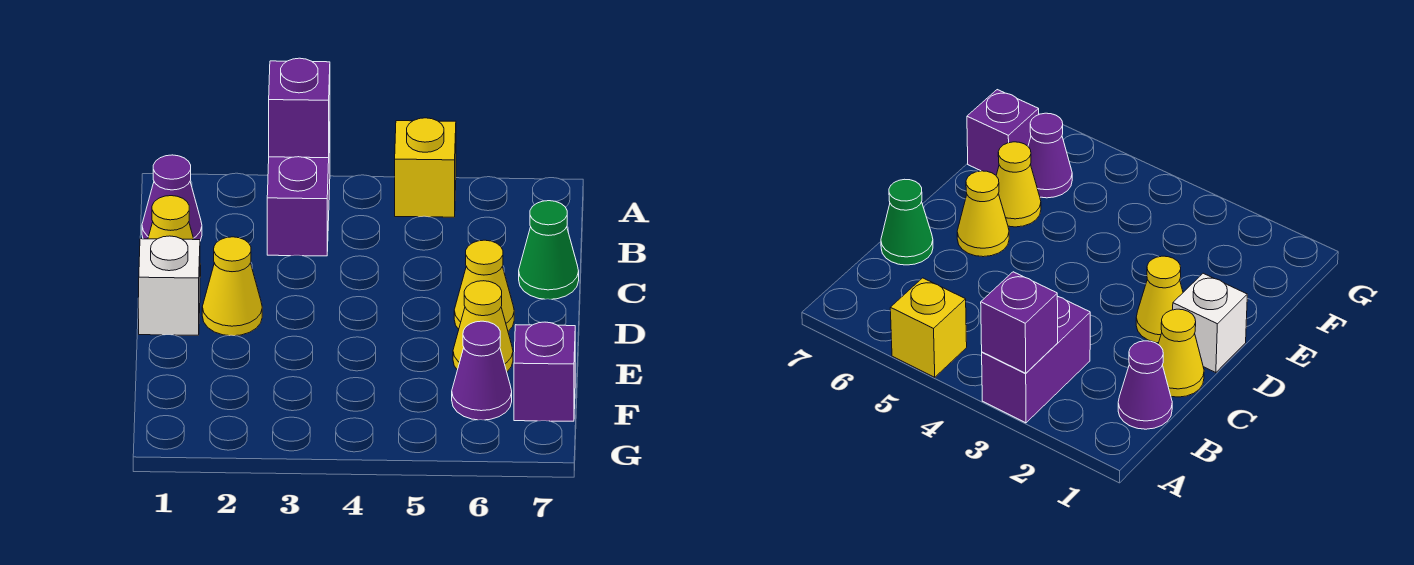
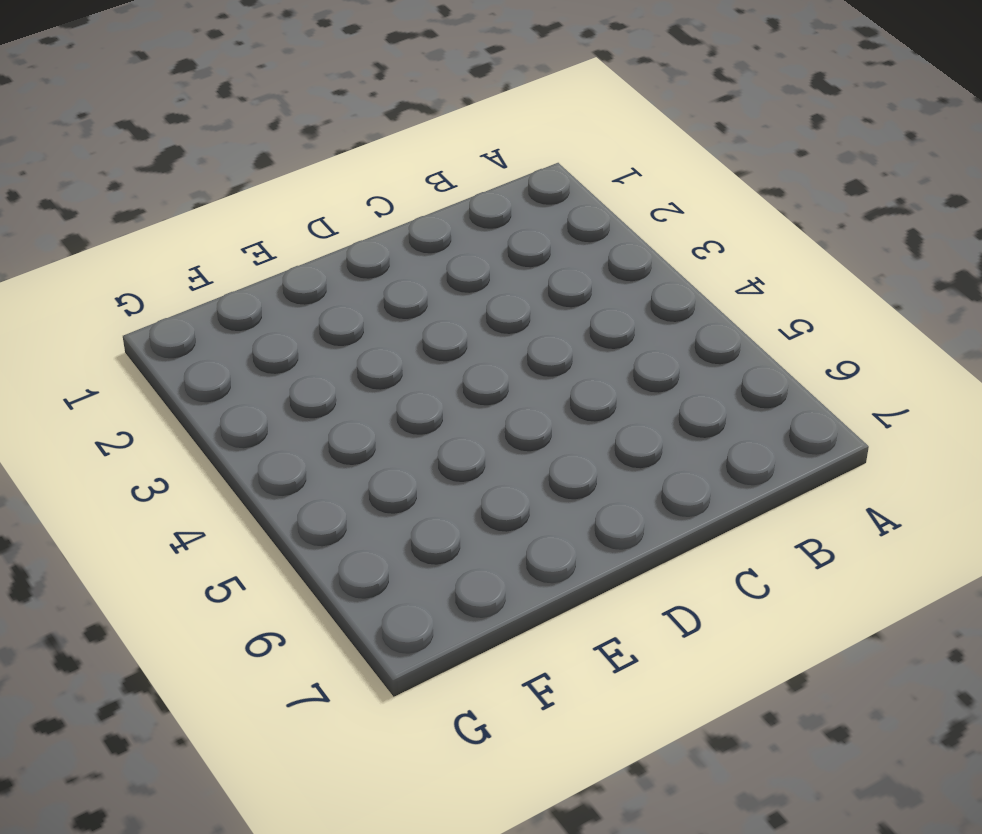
none -> purple 1x2 brick [267,132,330,256]
none -> yellow 1x1 brick [395,118,456,217]
none -> purple 1x1 cone [142,155,202,241]

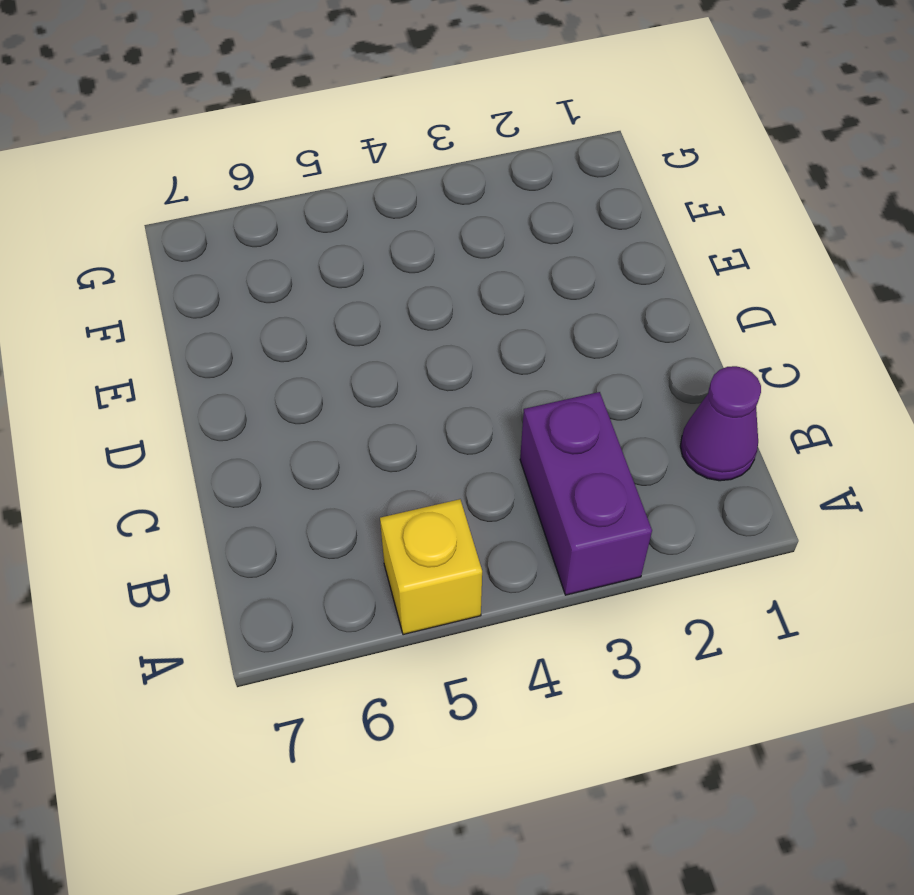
none -> yellow 1x1 cone [148,196,201,276]
none -> green 1x1 cone [519,201,579,299]
none -> white 1x1 brick [139,236,200,335]

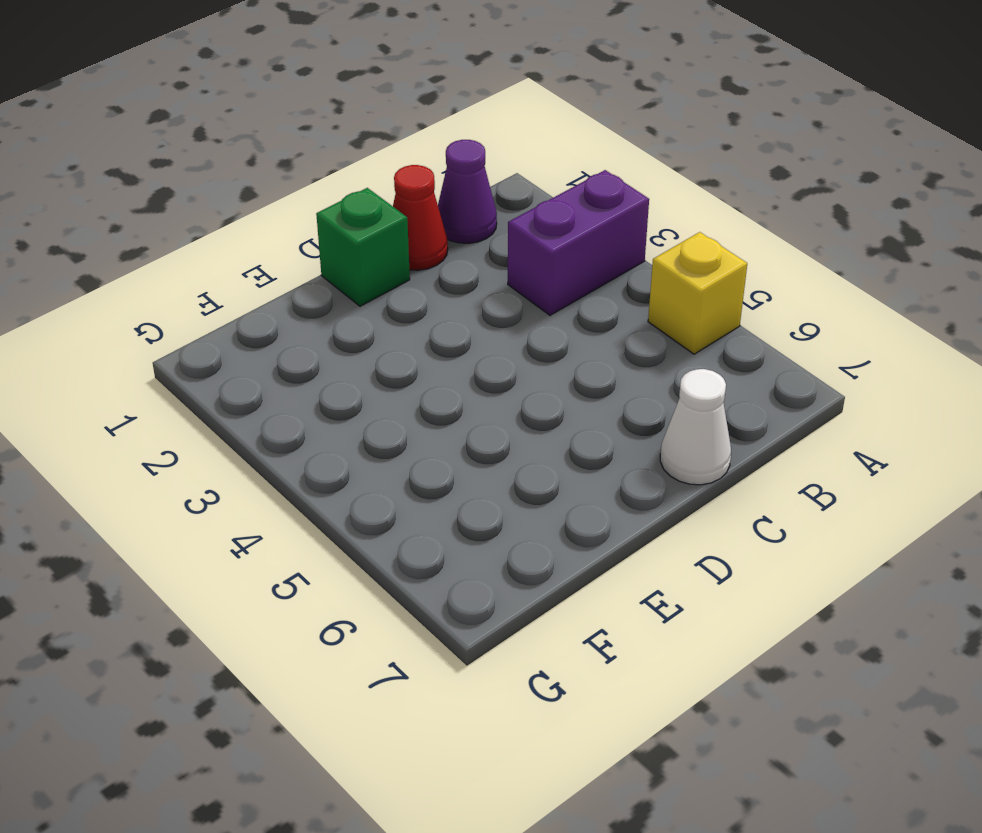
red 1x1 cone [393,165,448,270] -> yellow 1x1 cone [148,196,201,276]
white 1x1 cone [660,369,731,485] -> green 1x1 cone [519,201,579,299]
green 1x1 brick [316,188,410,306] -> white 1x1 brick [139,236,200,335]
none -> yellow 1x1 cone [202,237,262,336]
none -> yellow 1x1 cone [454,240,514,331]
none -> yellow 1x1 cone [453,281,513,371]

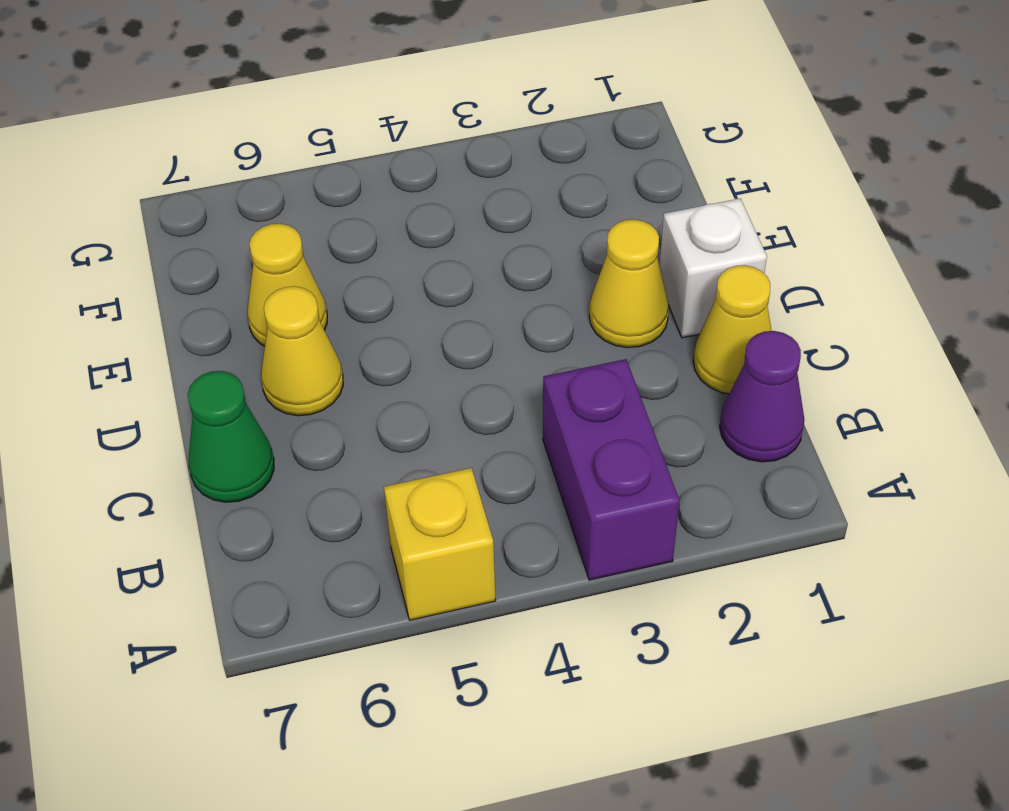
none -> purple 1x1 cone [452,321,512,420]
none -> purple 1x1 brick [514,322,575,421]
none -> purple 1x1 brick [269,58,330,158]

